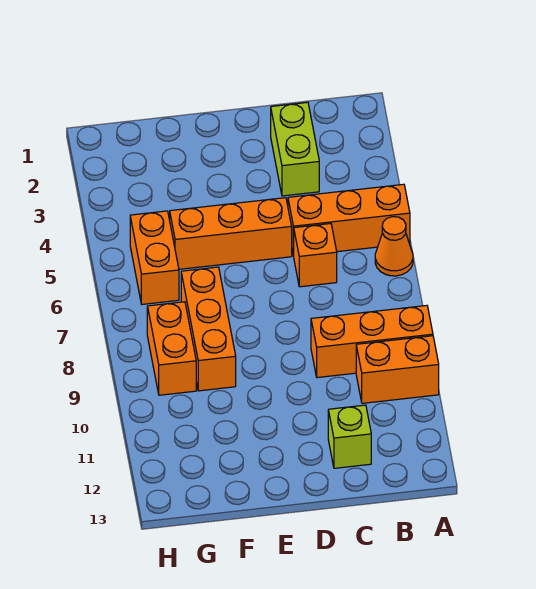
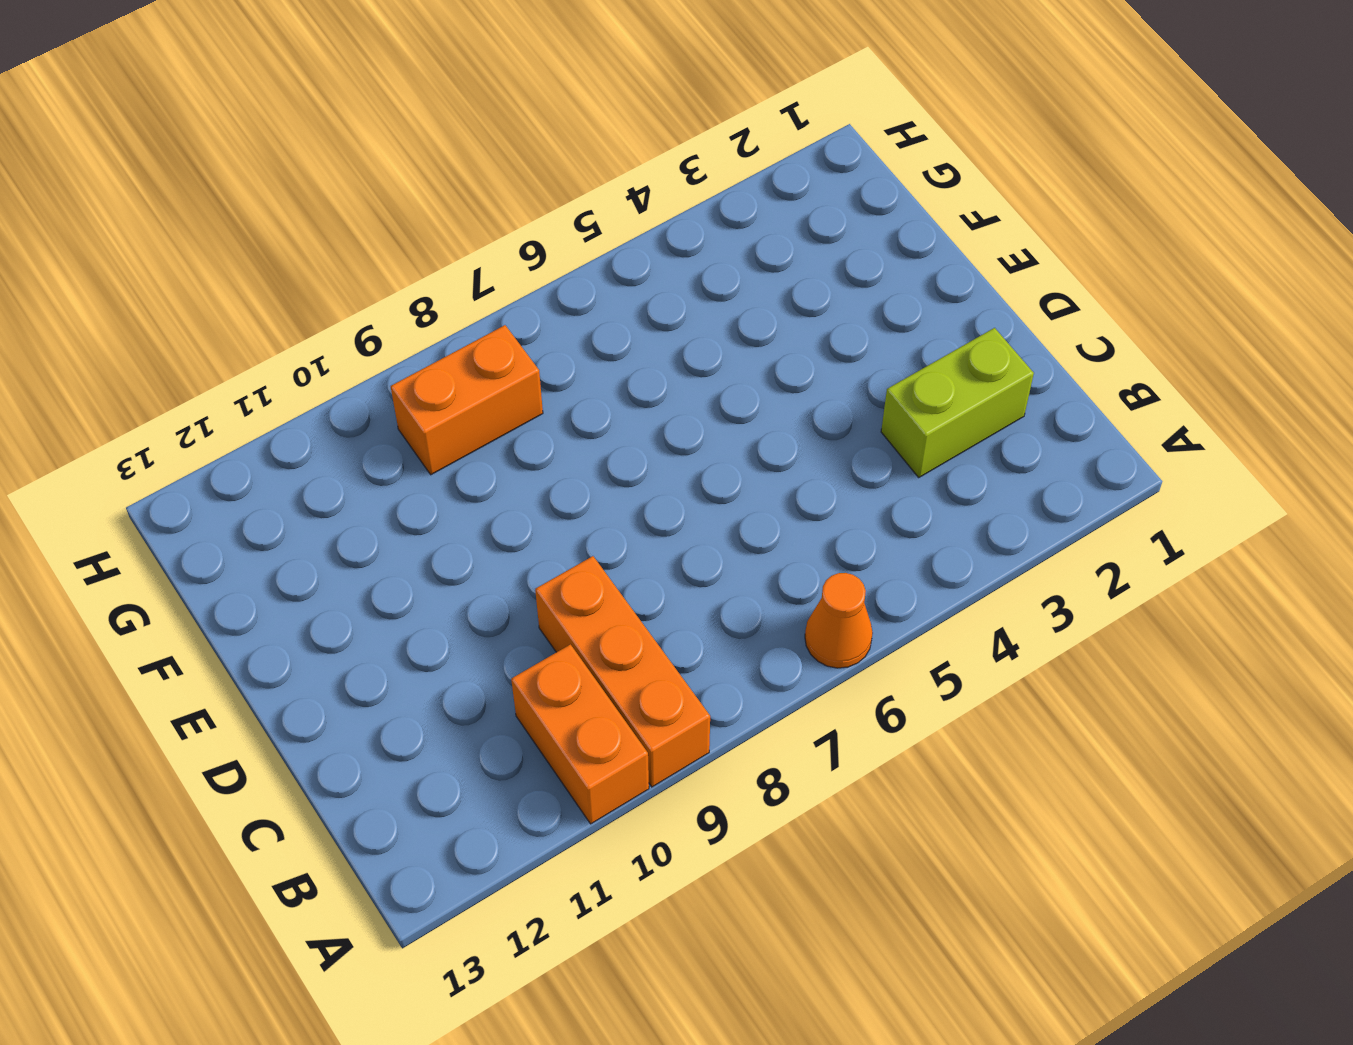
none -> orange 1x3 brick [288,184,410,256]
none -> orange 1x1 brick [294,224,337,287]

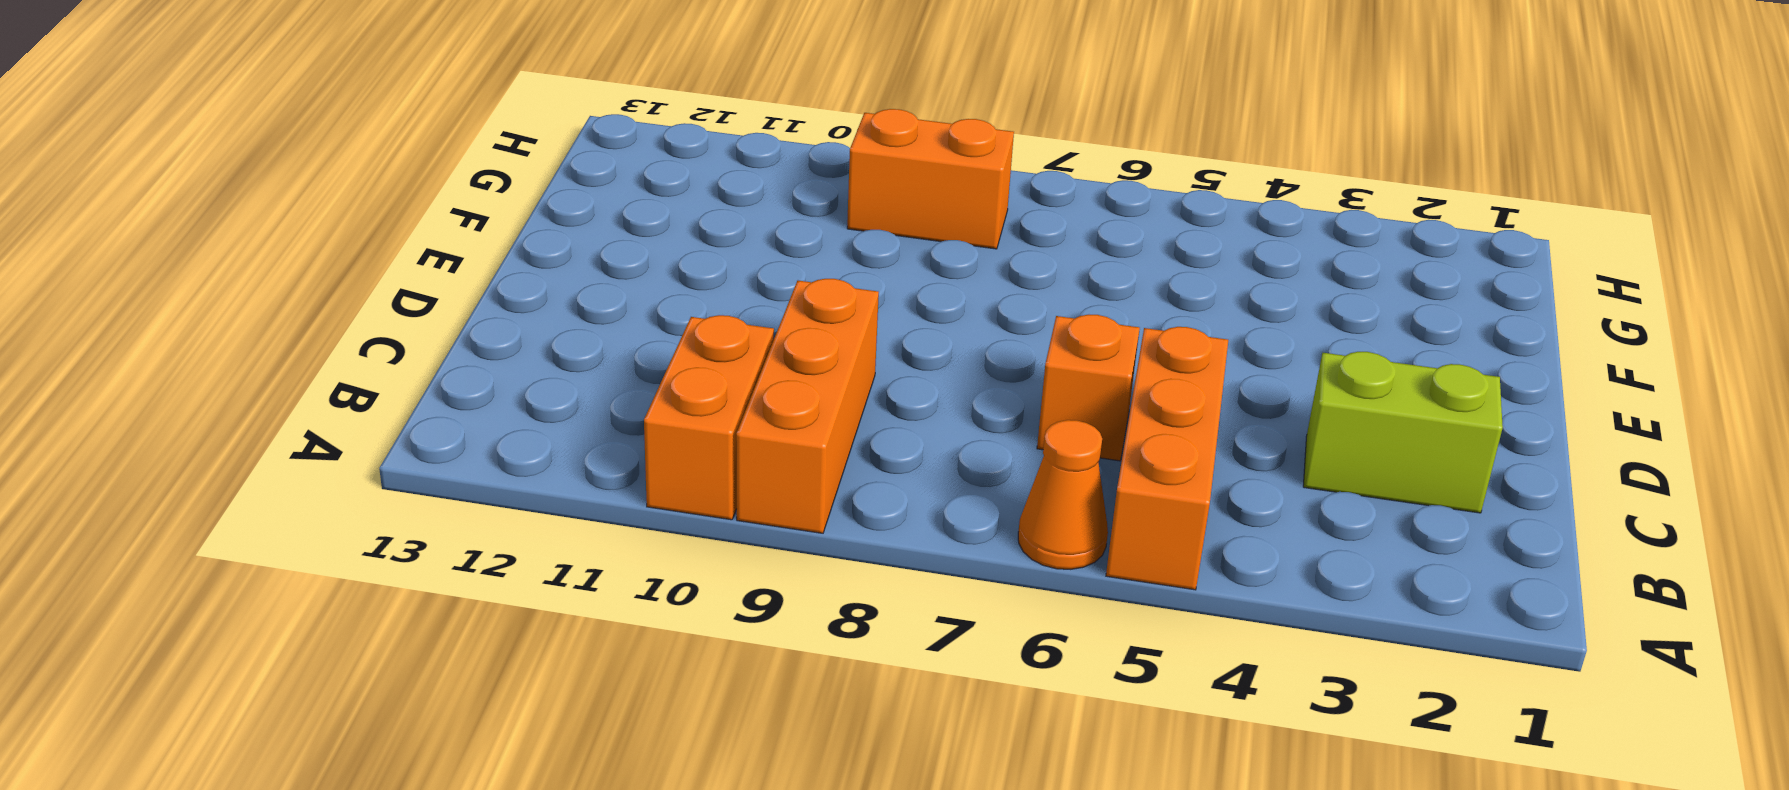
none -> lime 1x1 brick [328,405,371,468]
none -> orange 1x3 brick [170,198,292,269]

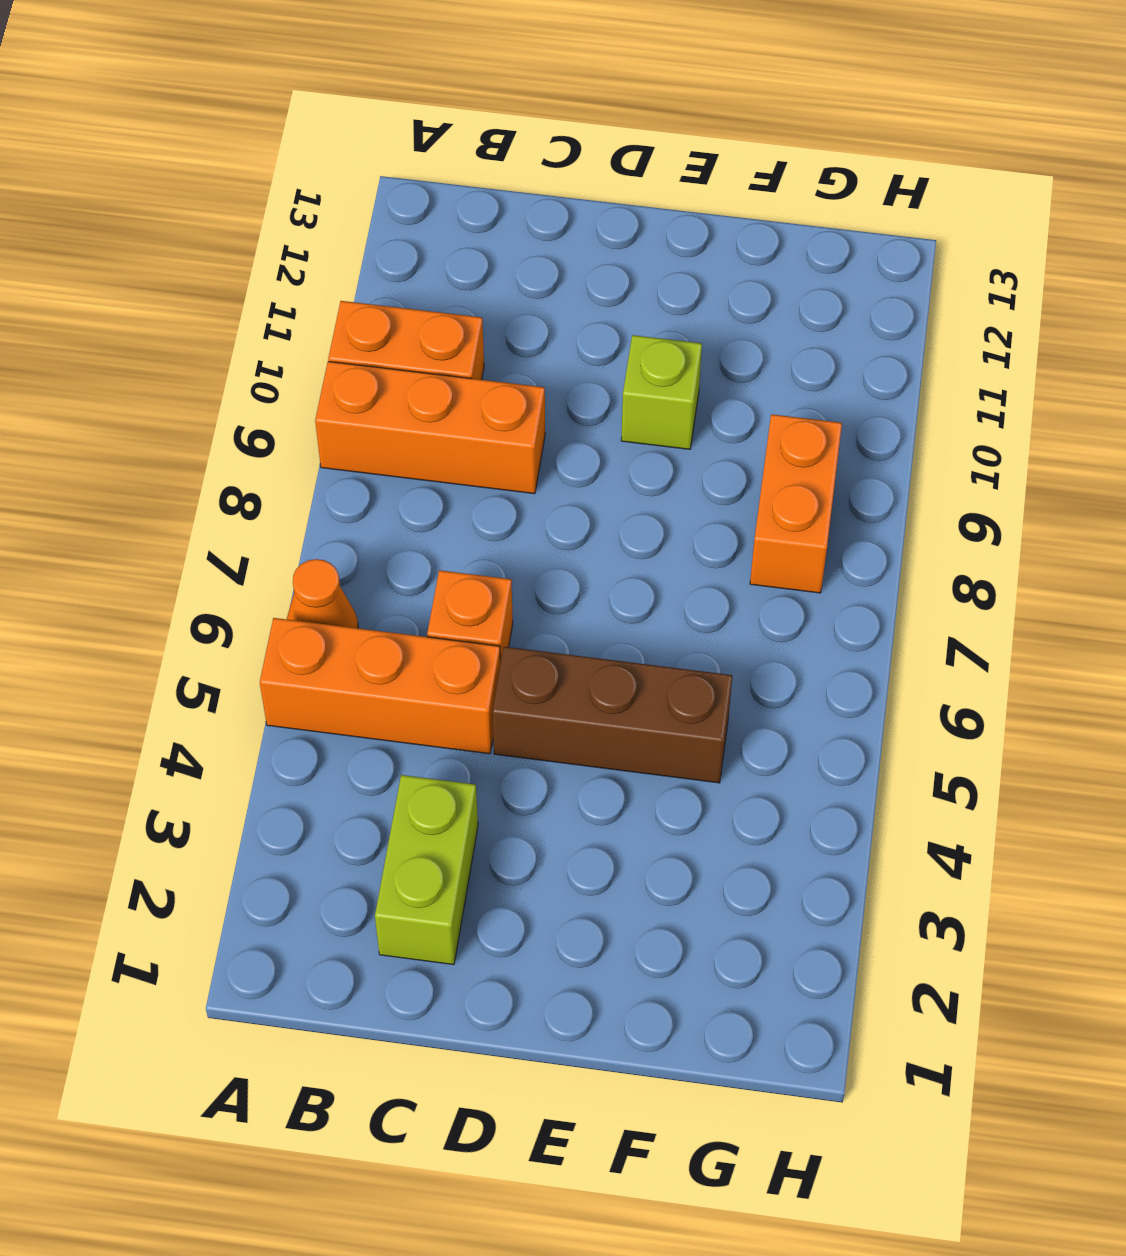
brown 1x3 brick [492,647,732,783] -> orange 1x3 brick [170,198,292,269]
lime 1x1 brick [621,335,702,449] -> lime 1x1 brick moved to [328,405,371,468]
none -> orange 1x3 brick [181,267,236,391]
none -> orange 1x2 brick [130,211,179,304]

